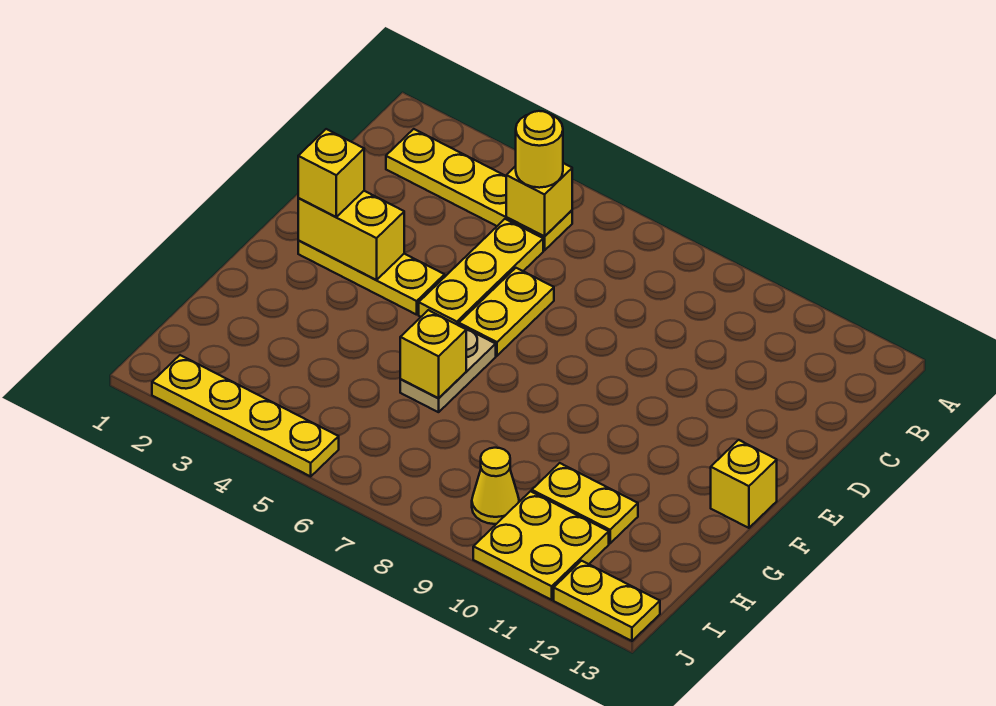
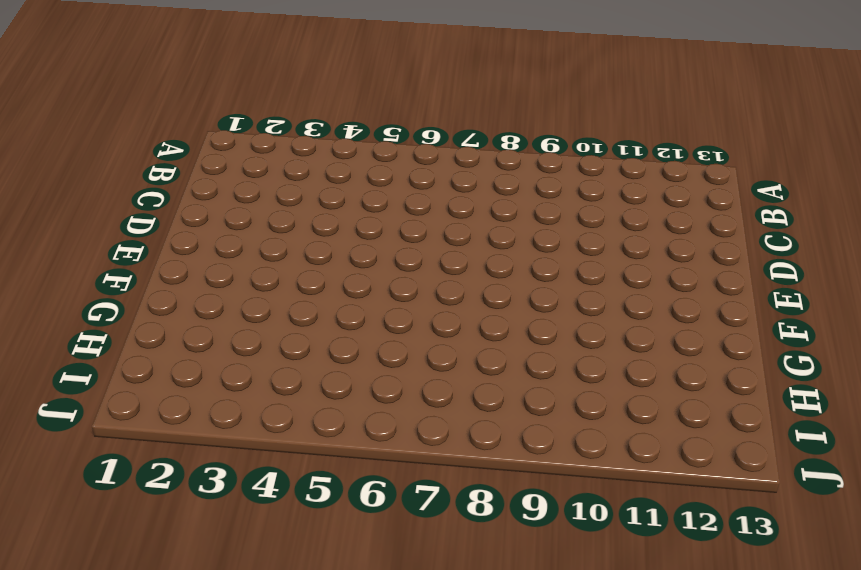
none -> yellow 1x4 plate [386,129,572,250]
none -> yellow 1x3 plate [419,219,543,325]
none -> yellow 1x2 plate [459,268,554,356]

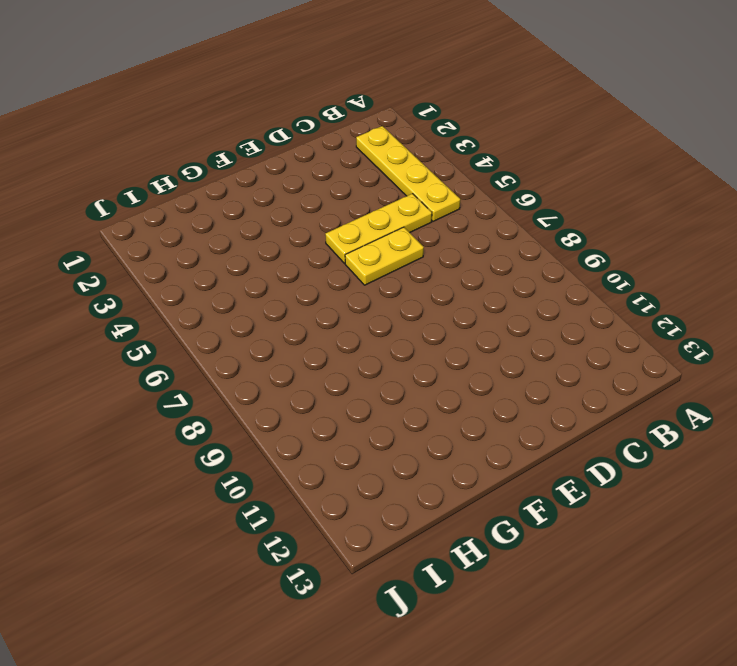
none -> yellow 1x3 plate [298,241,445,315]
none -> tan 1x2 plate [400,324,496,412]
none -> yellow 1x1 brick [711,440,777,528]

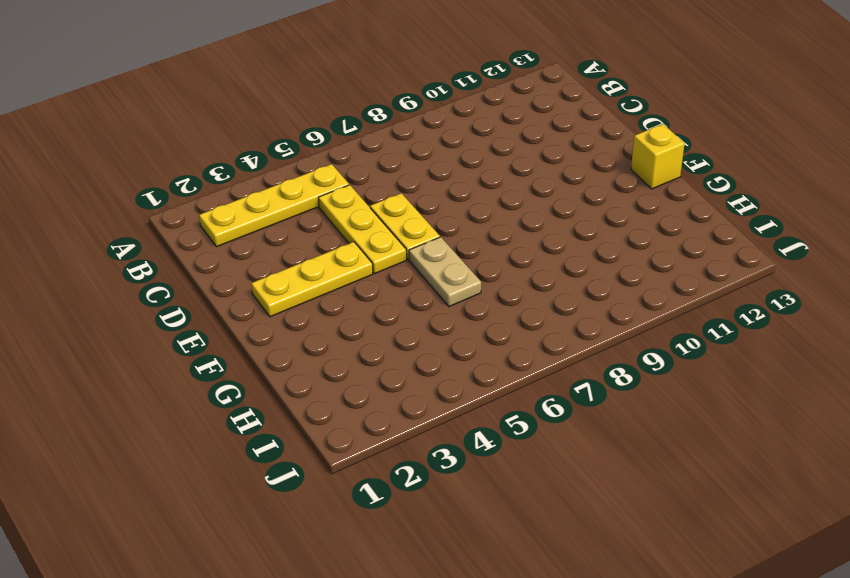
none -> yellow 1x2 plate [532,463,638,543]
none -> yellow 1x1 cone [472,448,519,524]
none -> yellow 2x2 plate [473,491,609,600]

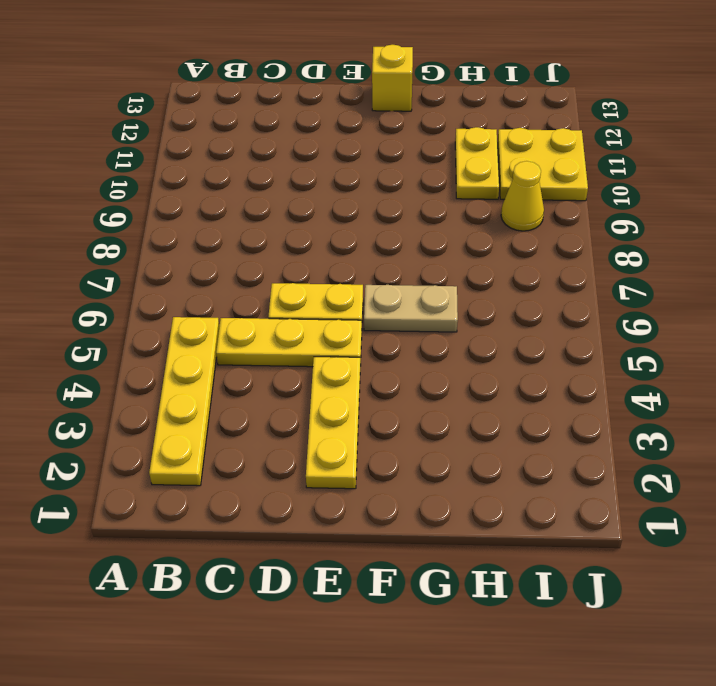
none -> yellow 1x4 plate [152,355,339,476]
none -> yellow 1x2 plate [554,561,660,641]
none -> yellow 1x1 brick [506,163,572,236]

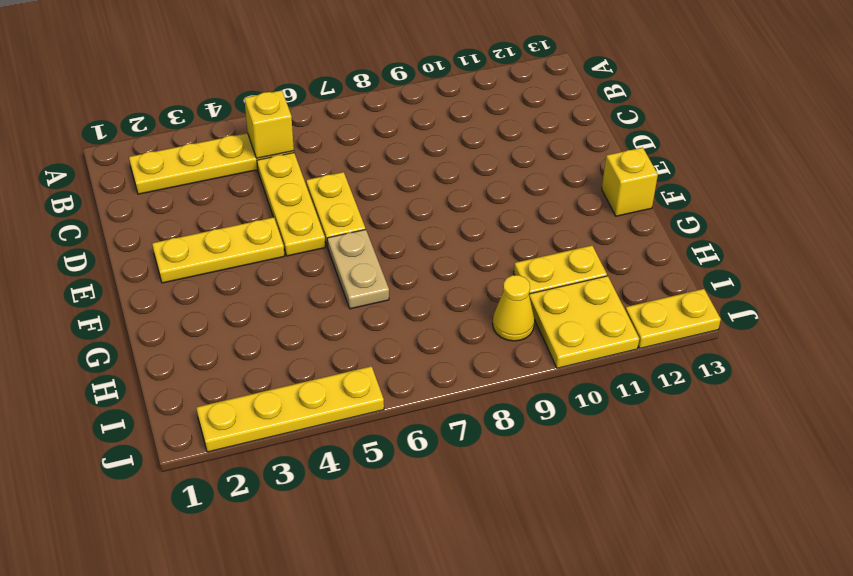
none -> yellow 1x2 brick [298,191,404,280]
none -> yellow 1x1 brick [400,310,466,398]
none -> yellow 1x1 round brick [516,111,563,188]

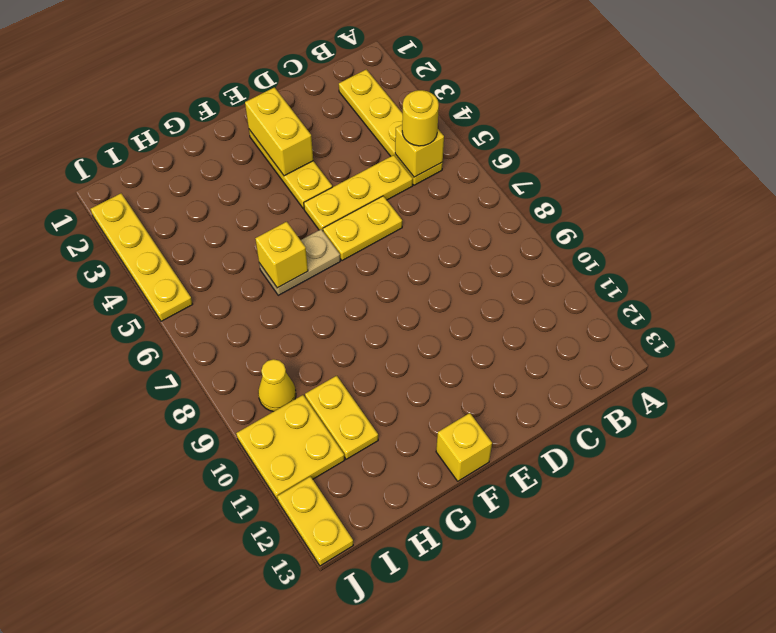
none -> yellow 1x1 brick [298,129,364,217]

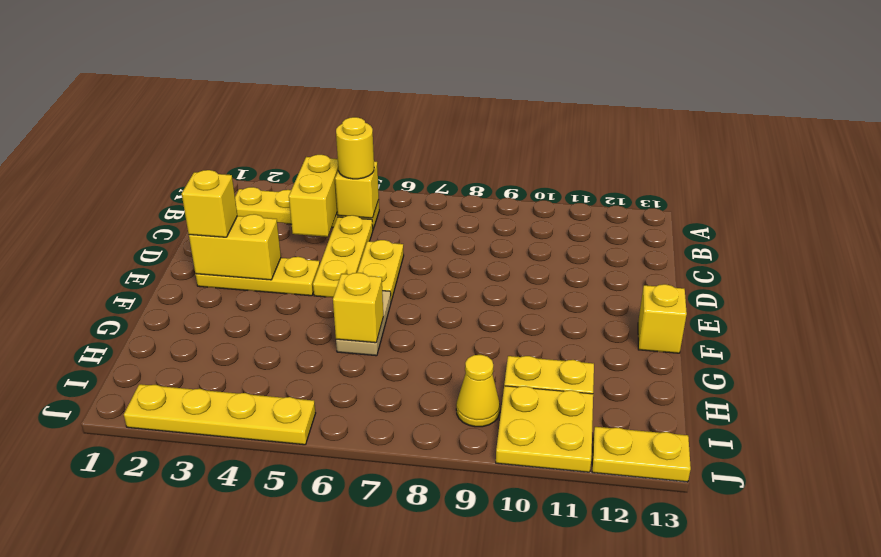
yellow 1x2 brick [289,155,338,237] -> none

